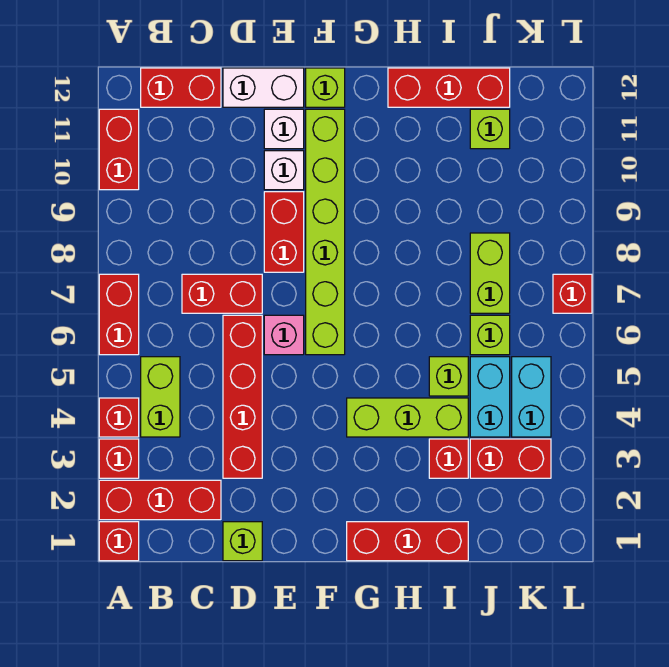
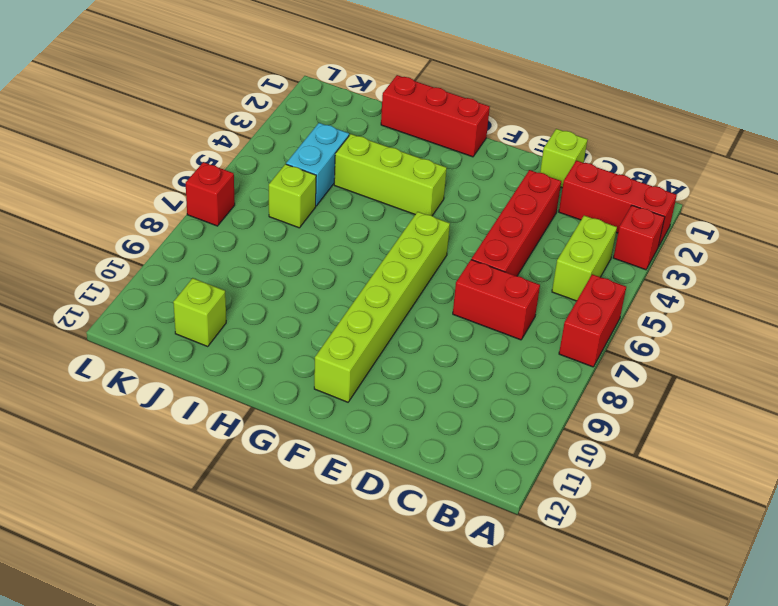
none -> red 1x1 brick [99,522,139,561]
none -> red 1x1 brick [99,398,139,437]
none -> red 1x2 brick [99,109,139,190]
none -> red 1x2 brick [141,68,221,107]

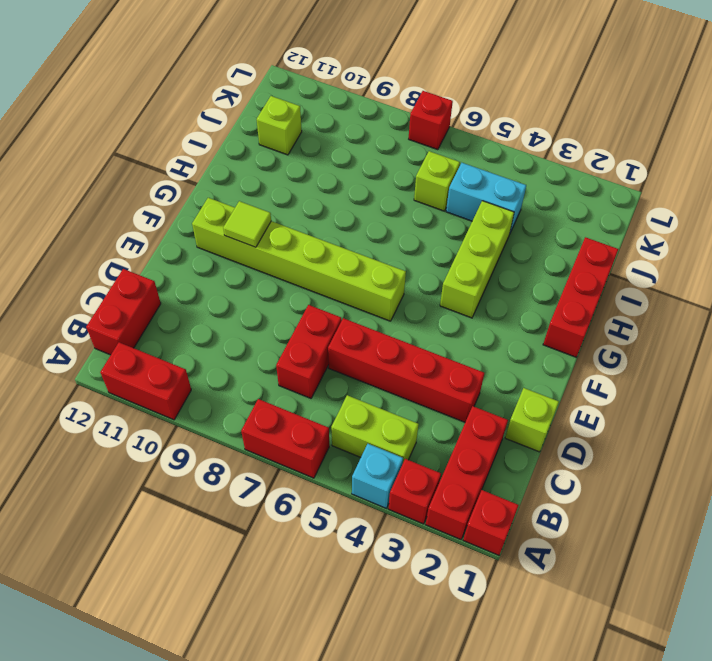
cyan 1x1 brick [352,444,403,508] -> red 1x1 brick [99,398,139,437]
lime 1x1 tile [223,201,271,247] -> none
none -> white 1x2 brick [223,68,304,107]
none -> pink 1x1 brick [264,315,304,355]
none -> red 1x2 brick [264,192,304,272]
none -> white 1x1 brick [264,151,304,190]

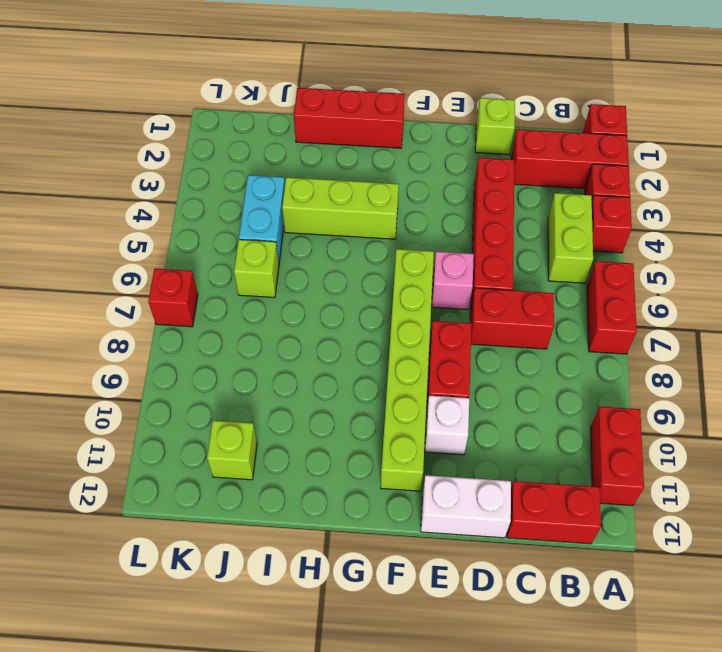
none -> white 1x1 brick [264,109,304,149]
none -> lime 1x1 brick [306,68,345,107]
none -> red 1x3 brick [388,68,510,107]
none -> red 1x1 brick [429,439,468,478]

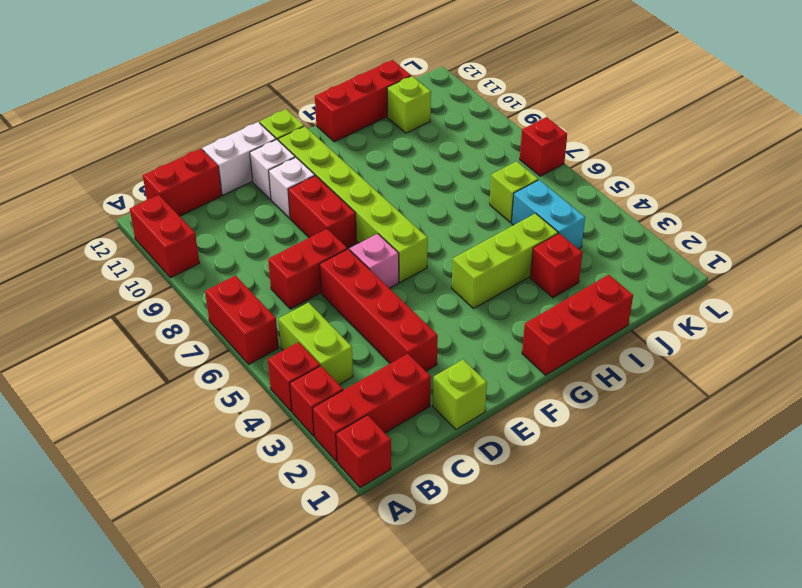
none -> lime 1x1 brick [429,357,468,396]
none -> red 1x2 brick [470,439,551,478]
none -> lime 1x2 brick [470,233,510,313]
none -> cyan 1x2 brick [512,357,551,437]

